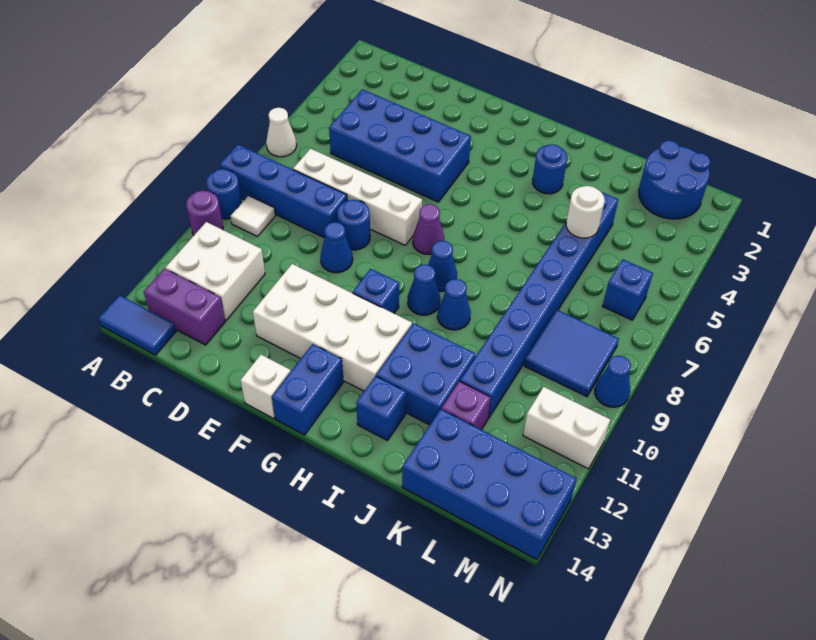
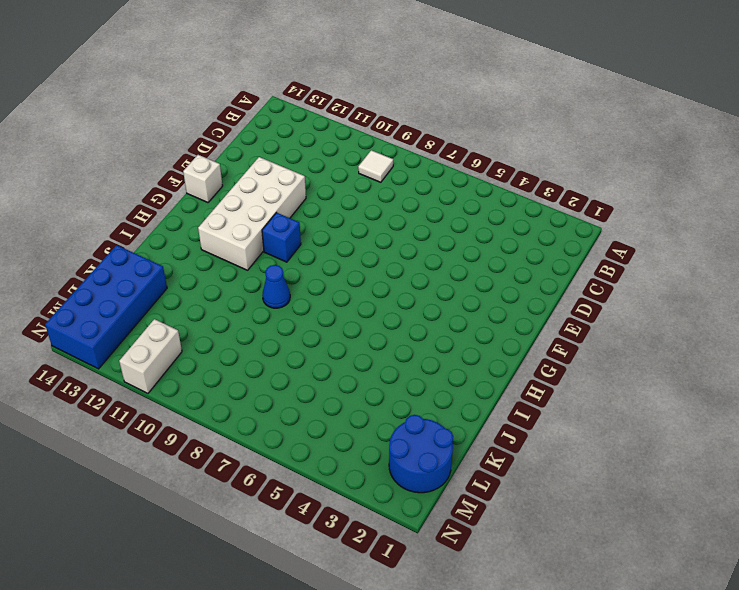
none -> white 1x1 cone [266,108,297,157]
none -> blue 1x4 brick [220,145,347,238]
none -> blue 1x1 round brick [206,169,242,219]
none -> purple 1x1 round brick [186,191,223,235]

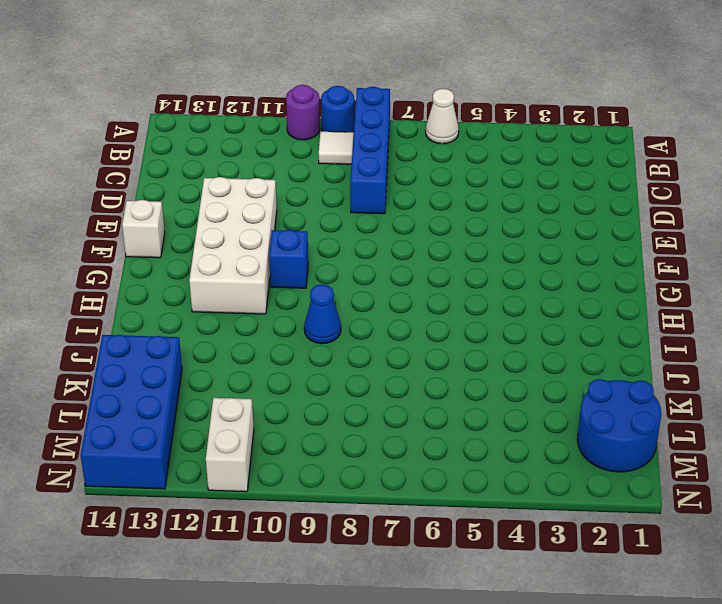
none -> blue 1x2 tile [98,295,176,355]
none -> white 2x2 brick [165,222,265,320]
none -> purple 1x2 brick [144,269,225,345]
none -> blue 2x4 brick [329,89,471,202]

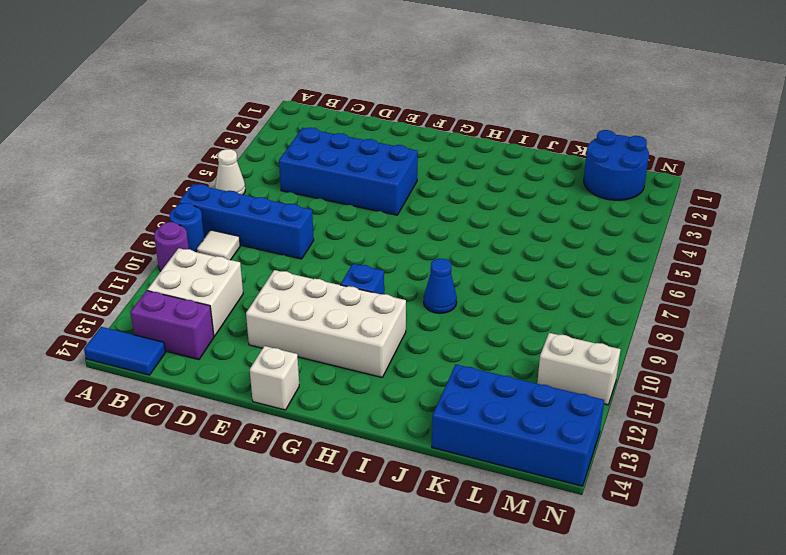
none -> white 1x4 brick [293,149,422,245]
none -> blue 1x1 round brick [337,200,370,250]
none -> blue 1x1 cone [320,222,353,273]
none -> purple 1x1 cone [413,204,444,254]

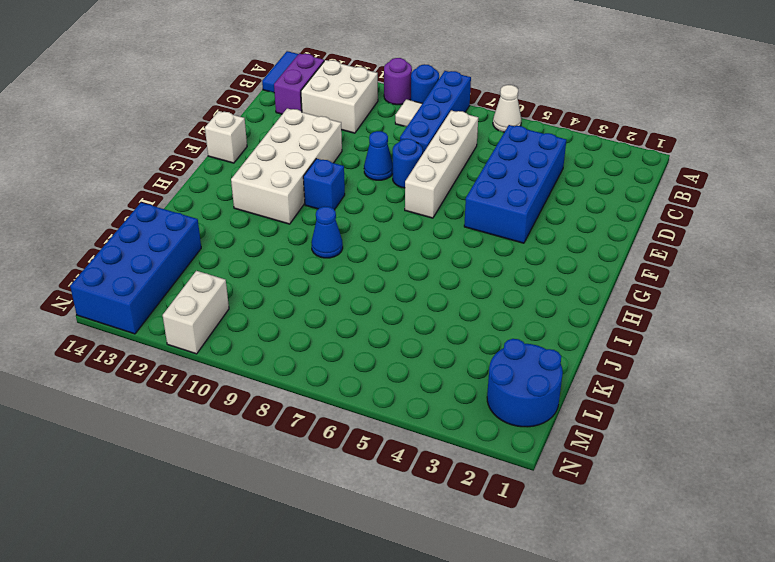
none -> purple 1x1 cone [413,204,444,254]
none -> blue 1x2 brick [272,344,344,435]
none -> blue 1x1 cone [428,241,457,291]
none -> blue 1x1 cone [408,264,440,315]

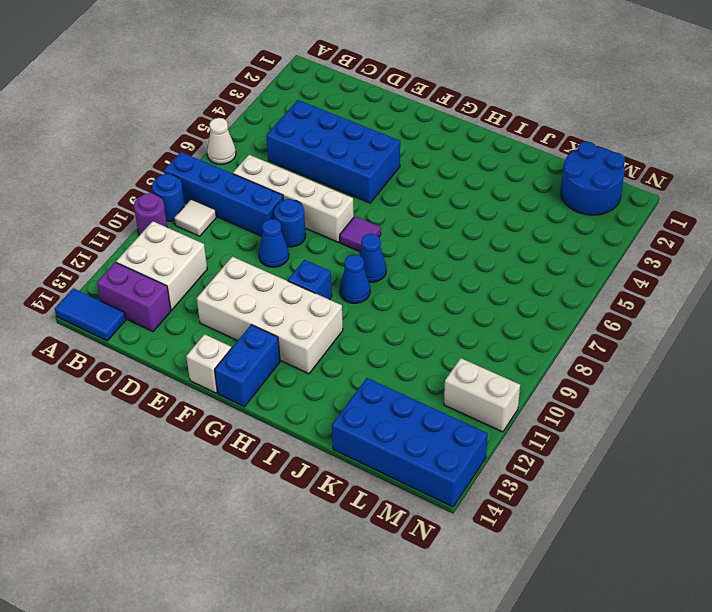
purple 1x1 tile [340,216,381,252] -> purple 1x1 cone [413,204,444,254]
none -> blue 1x1 round brick [533,144,567,194]
none -> blue 1x1 cone [437,279,471,330]
none -> blue 2x2 brick [376,323,476,425]
none -> blue 1x1 brick [356,376,406,441]

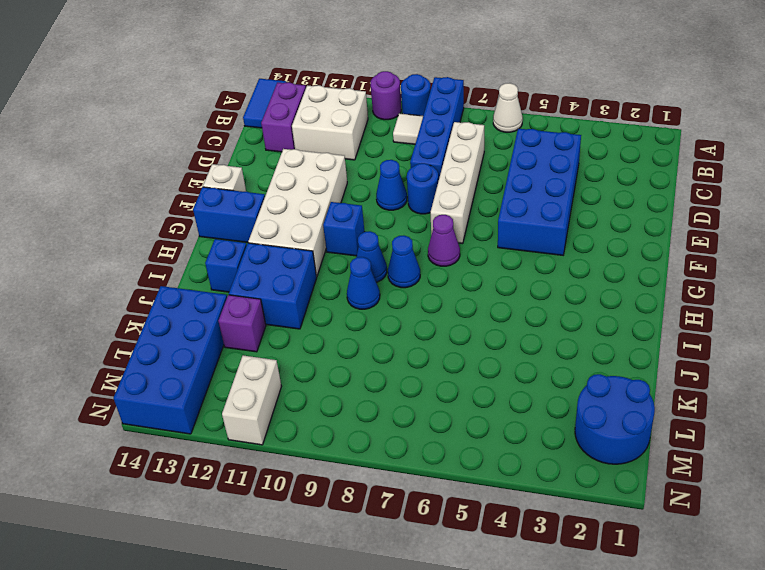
none -> blue 1x1 round brick [533,144,567,194]
none -> blue 1x8 brick [460,192,618,418]
none -> blue 2x2 tile [524,310,619,397]
none -> blue 1x1 brick [602,259,653,320]

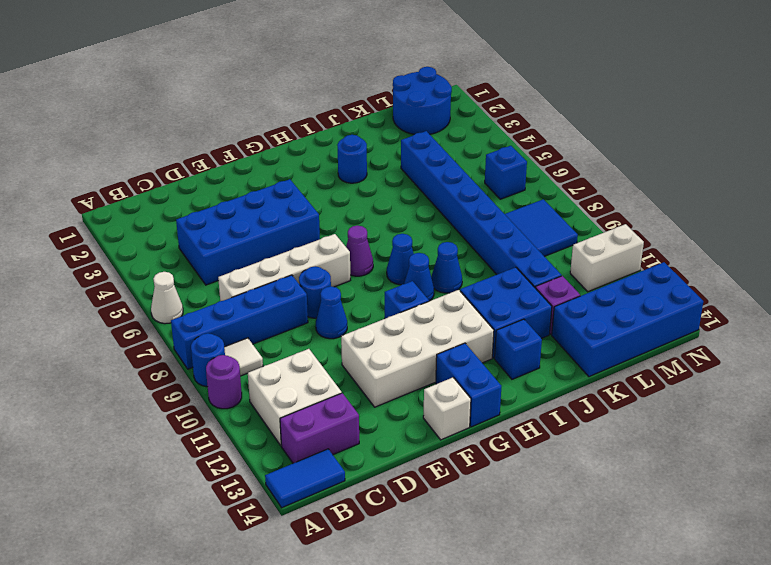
none -> blue 1x1 cone [595,356,631,407]
none -> white 1x1 round brick [566,186,605,238]

